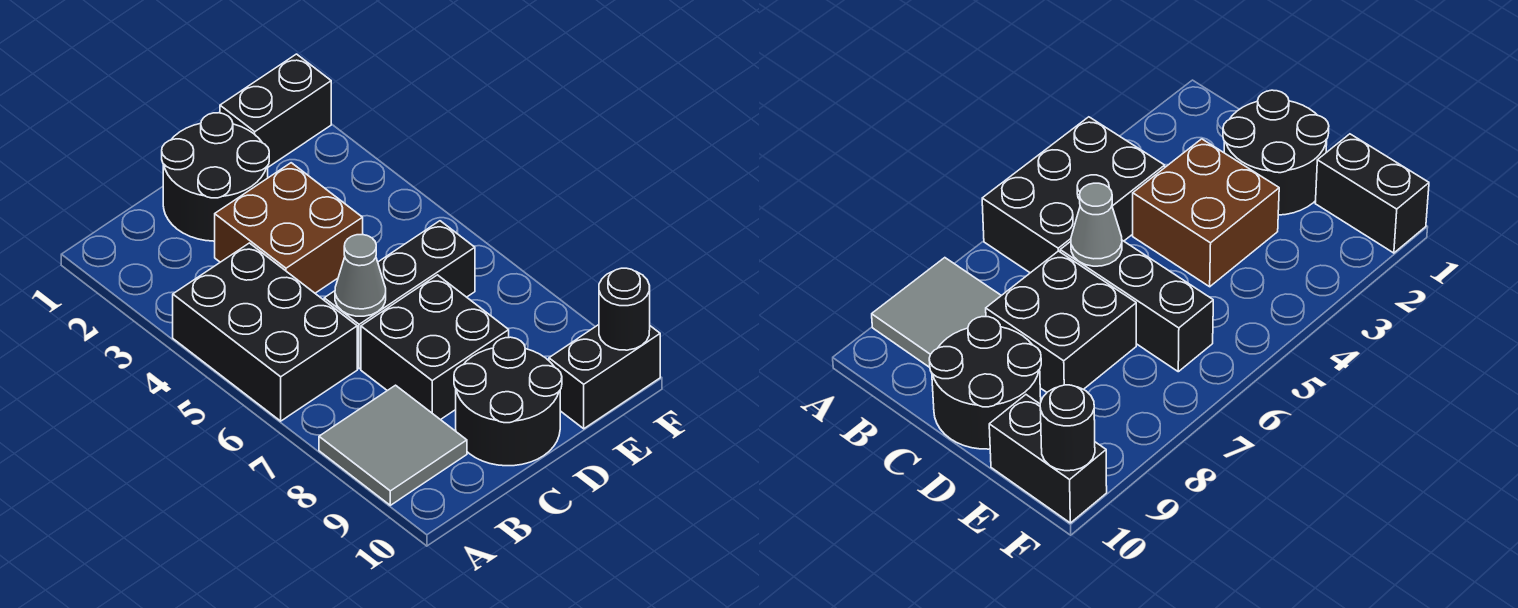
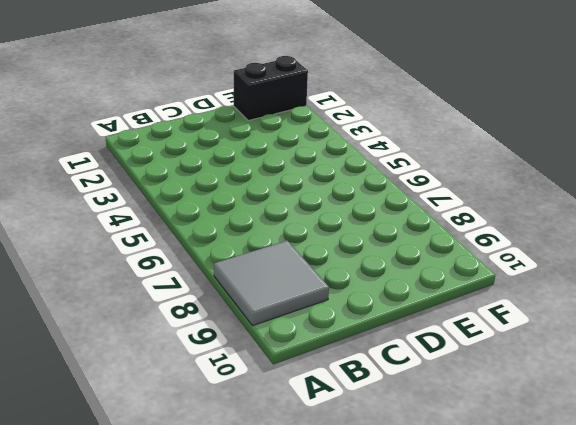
none -> black 2x3 brick [173,243,357,421]
none -> black 2x2 round brick [162,113,269,241]

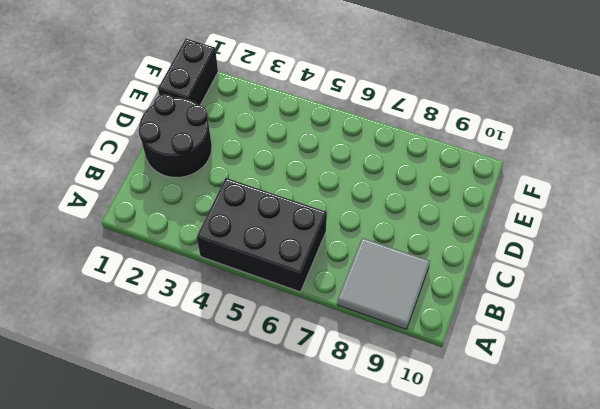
none -> brown 2x2 brick [215,163,363,293]
none -> black 1x3 brick [324,221,475,369]

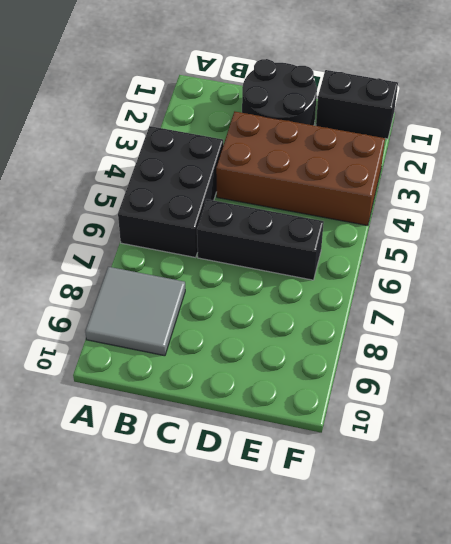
brown 2x4 brick [216,111,385,226] -> brown 2x2 brick [215,163,363,293]
none -> black 2x2 brick [361,275,509,420]
none -> black 2x2 round brick [454,337,562,466]

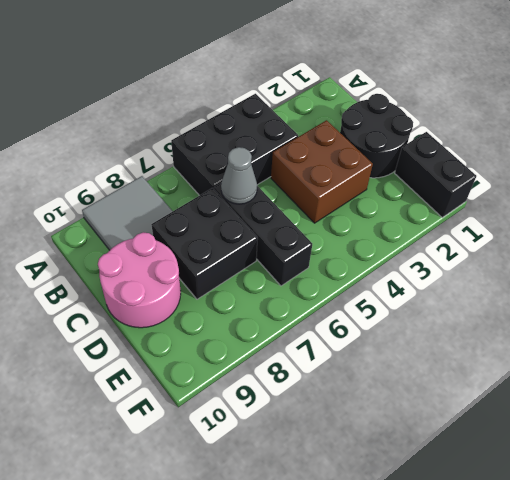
pink 2x2 round brick [98,232,181,328] -> black 2x2 round brick [454,337,562,466]
none -> black 1x2 brick [549,325,660,429]
none -> black 1x1 round brick [599,268,650,350]

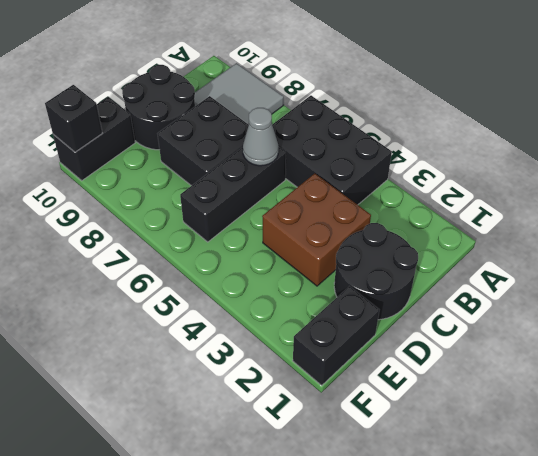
black 1x1 brick [45,85,102,152] -> black 1x1 round brick [599,268,650,350]

